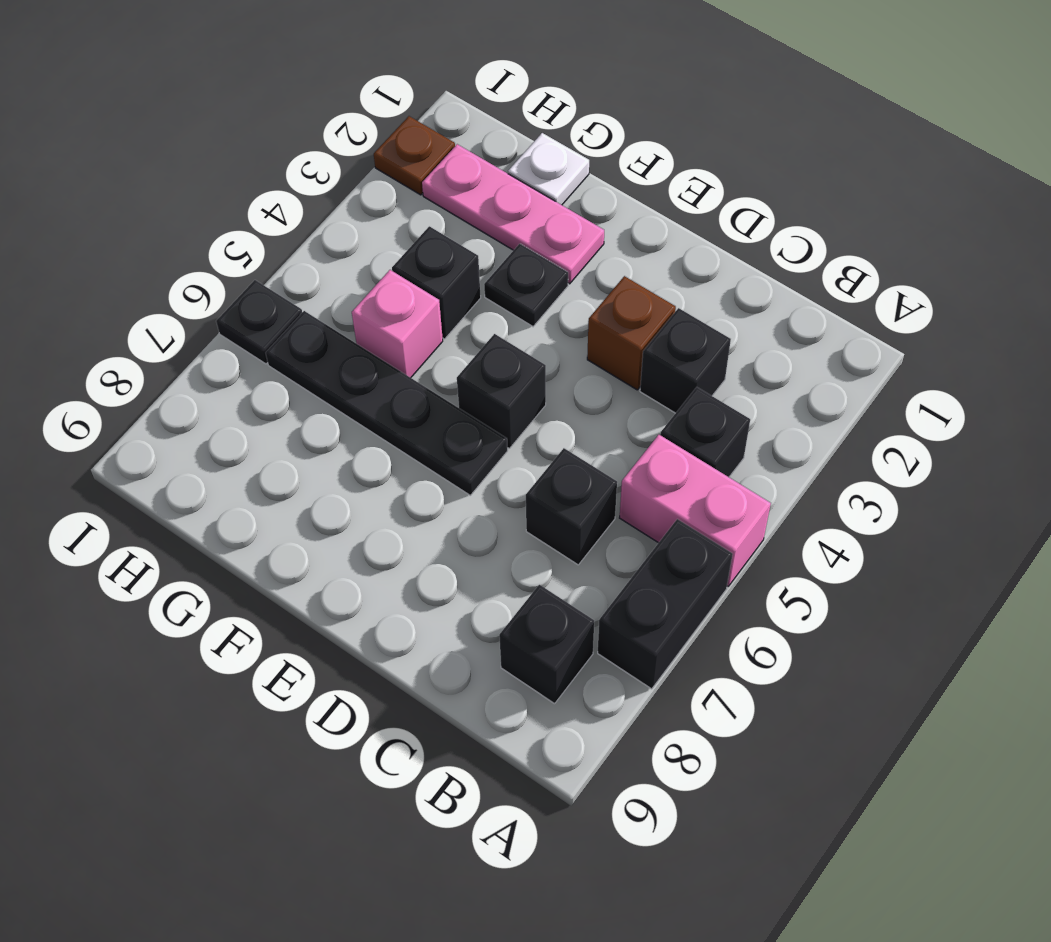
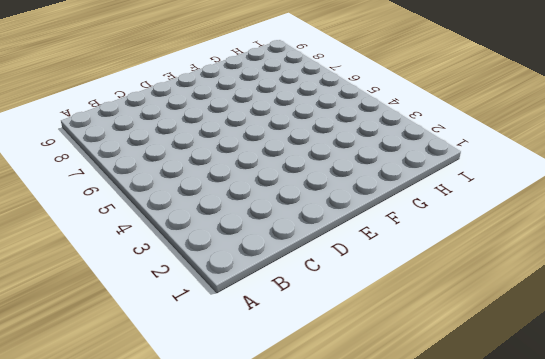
none -> pink 1x2 brick [620,435,771,586]
none -> black 1x2 brick [598,519,733,689]
none -> black 1x1 brick [660,387,750,477]

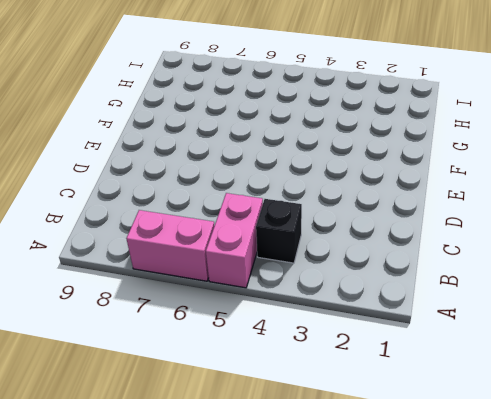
pink 1x2 brick [126,210,214,281] -> black 1x2 brick [598,519,733,689]
none -> black 1x1 brick [499,585,594,704]
none -> black 1x1 brick [640,308,731,413]
none -> black 1x1 brick [526,448,617,565]

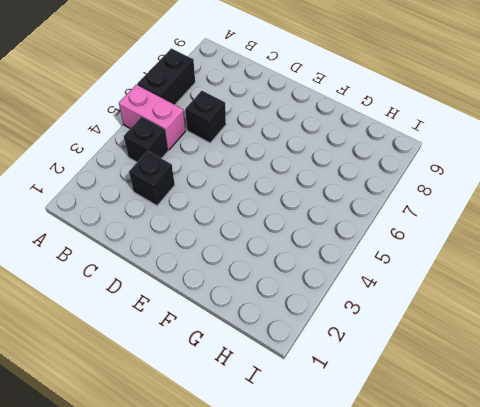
none -> black 1x1 brick [499,585,594,704]
none -> brown 1x1 brick [587,276,676,390]
none -> black 1x1 brick [457,334,546,448]

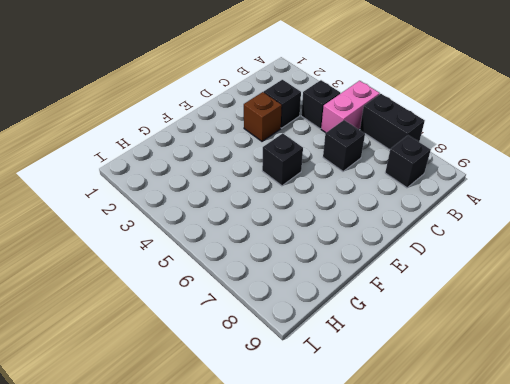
none -> black 1x4 plate [266,311,508,495]
none -> pink 1x3 plate [422,144,604,284]
none -> black 1x1 plate [484,244,568,326]

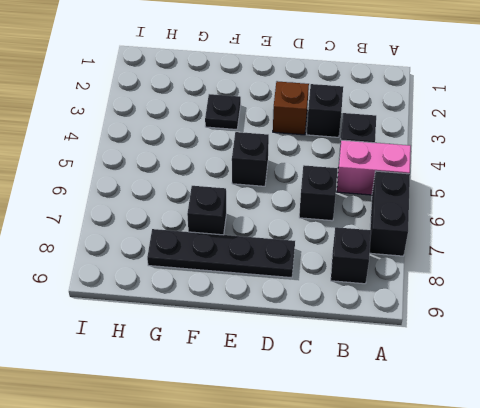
black 1x4 plate [147,229,295,278] -> black 1x4 plate moved to [266,311,508,495]
black 1x1 brick [187,186,226,235] -> black 1x1 brick moved to [392,226,481,339]
none -> pink 1x3 plate [422,144,604,284]
none -> white 1x1 plate [508,133,589,205]
none -> pink 1x1 brick [352,270,443,378]

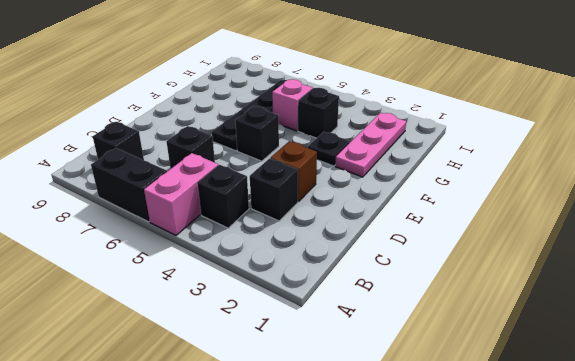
none -> white 1x1 plate [508,133,589,205]
none -> brown 1x1 plate [374,116,455,195]
none -> black 1x1 plate [216,280,302,364]

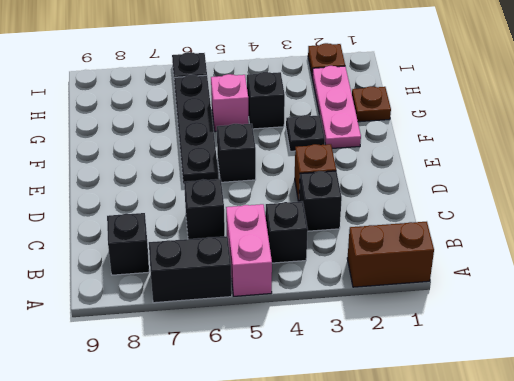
brown 1x2 brick [347,222,434,287] -> none
brown 1x1 plate [352,86,391,122] -> white 1x1 plate [508,133,589,205]

